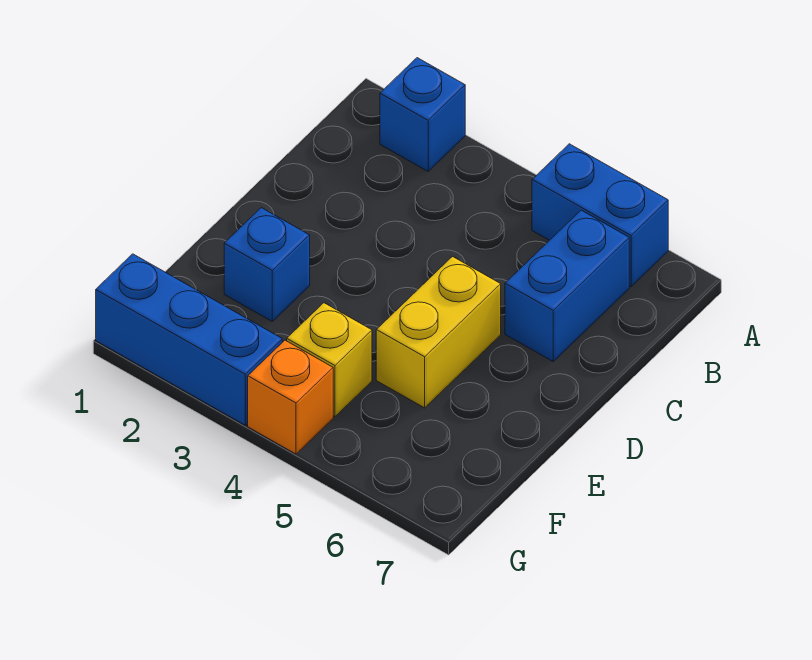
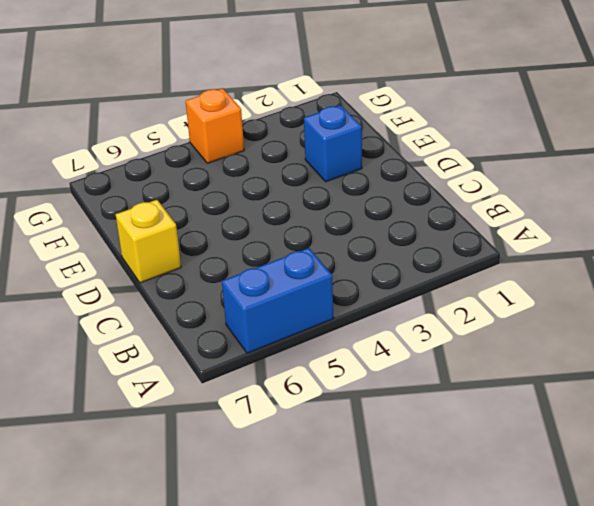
yellow 1x1 brick [116,200,181,283] -> yellow 1x1 brick moved to [287,303,372,417]
none -> blue 1x1 brick [380,58,465,171]
none -> blue 1x2 brick [505,210,629,361]

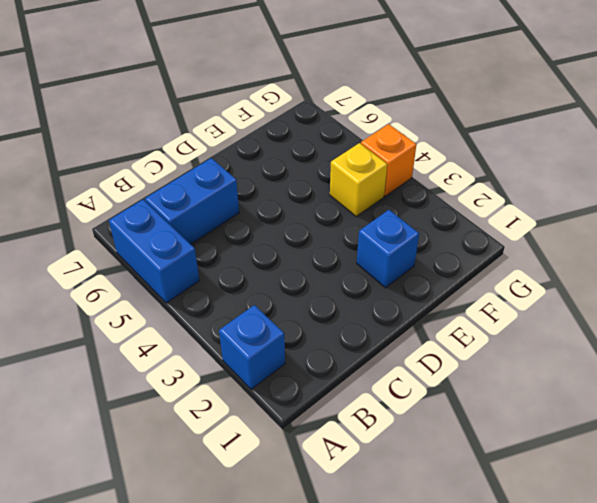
none -> yellow 1x2 brick [376,257,501,408]
none -> blue 1x3 brick [96,254,282,425]

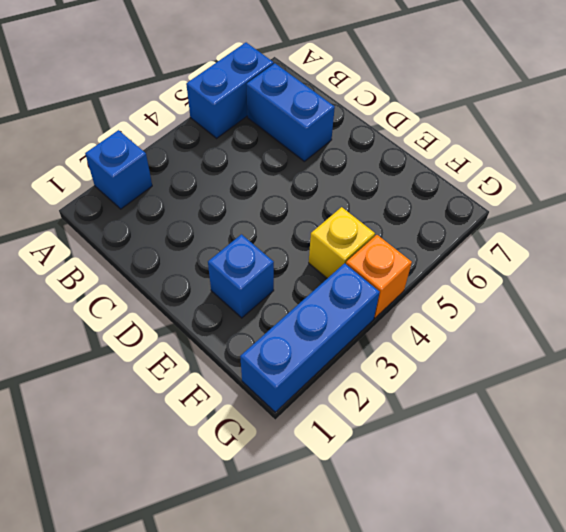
none -> yellow 1x2 brick [376,257,501,408]

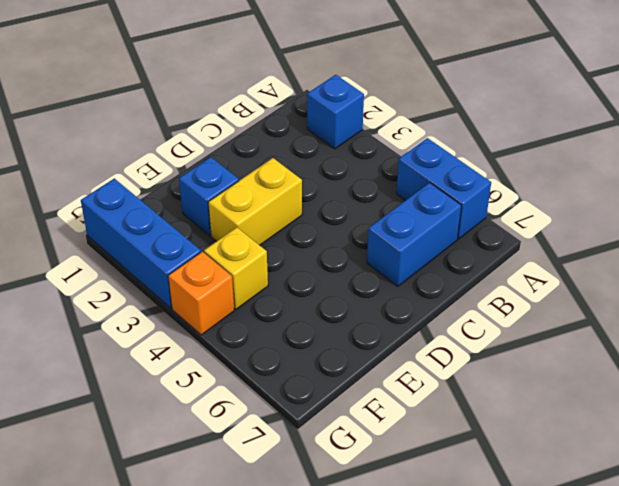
yellow 1x2 brick [208,158,302,245] -> yellow 1x2 brick moved to [376,257,501,408]

